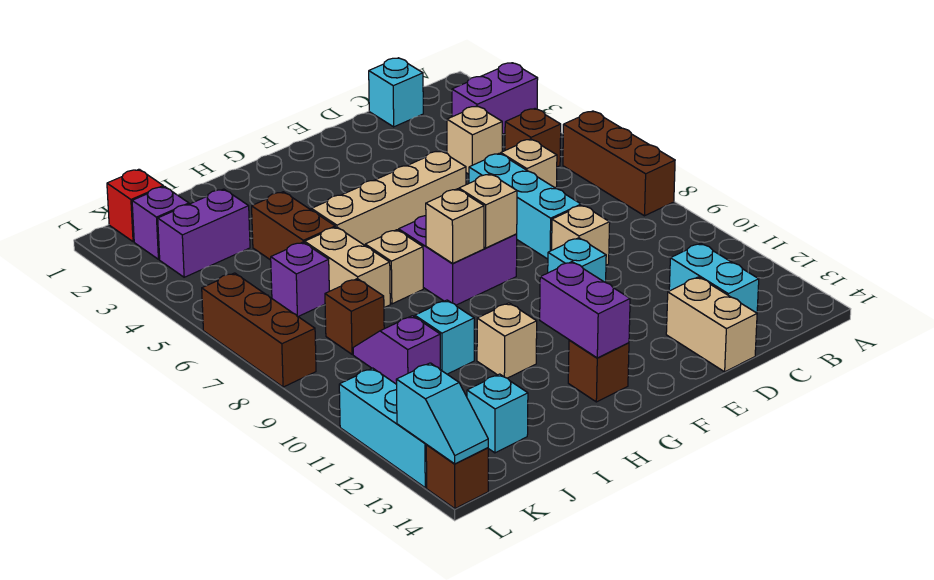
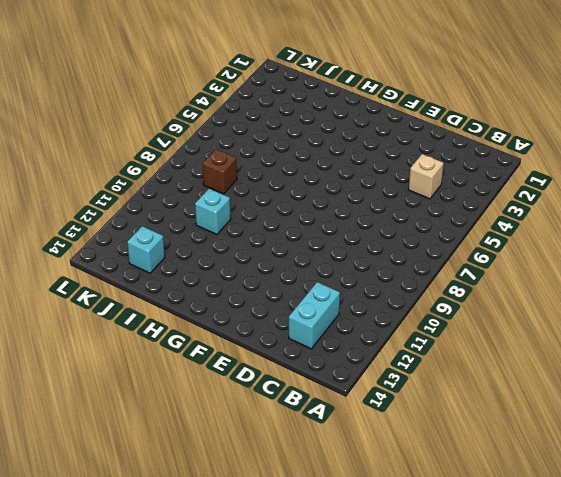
none -> purple 1x2 brick [452,63,538,134]
none -> brown 1x3 brick [563,111,675,216]
none -> brown 1x1 brick [505,109,561,167]
none -> cyan 1x1 brick [369,58,423,127]

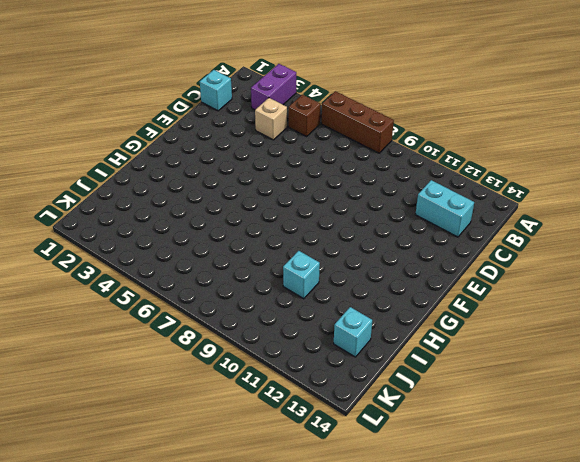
none -> tan 1x1 brick [501,139,557,188]
none -> cyan 1x3 brick [469,153,581,259]
none -> tan 1x1 brick [552,205,610,265]
none -> tan 1x2 brick [666,277,757,372]

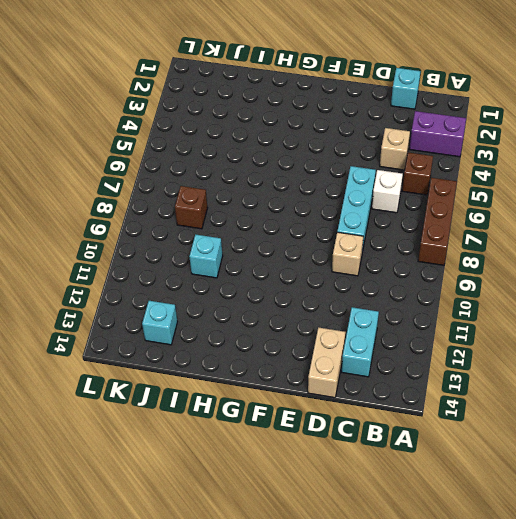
white 1x1 brick [372,170,403,213] -> tan 1x1 brick [501,139,557,188]
none -> tan 1x4 brick [311,151,466,245]
none -> cyan 1x1 brick [548,238,606,282]
none -> purple 2x2 brick [399,216,517,305]
none -> brown 1x1 brick [568,340,629,402]

